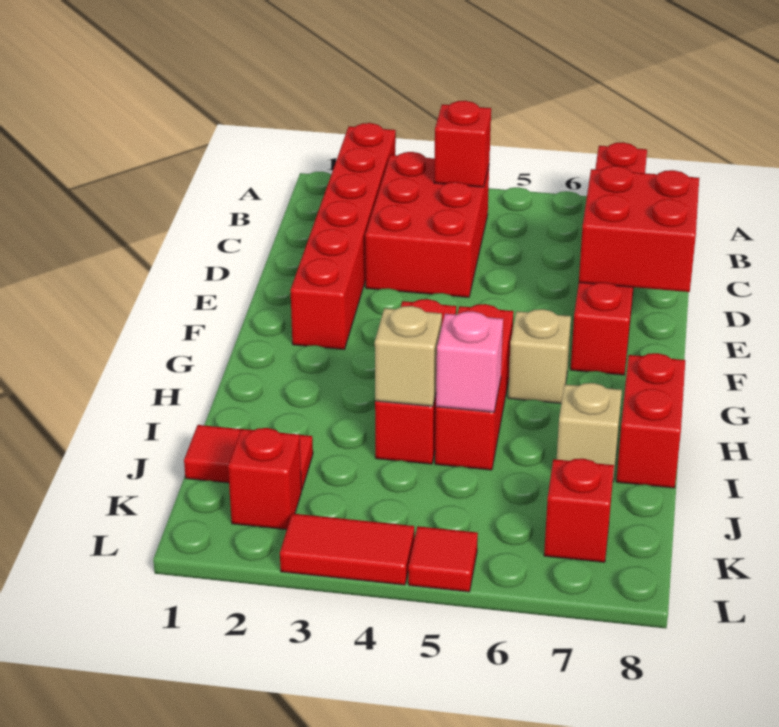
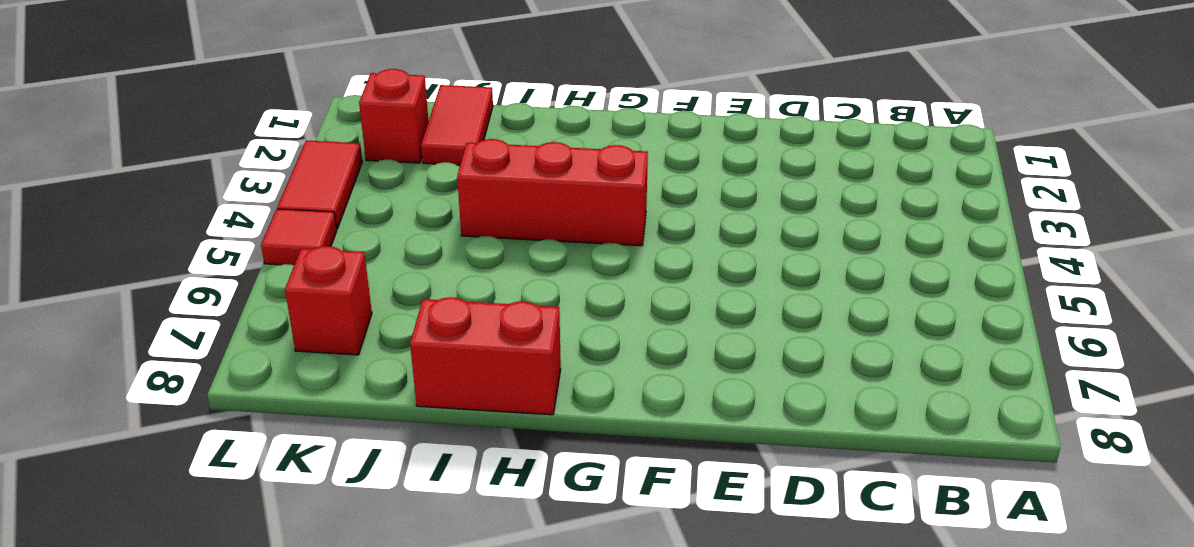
none -> red 1x6 brick [291,123,396,349]
none -> red 1x6 brick [571,142,647,375]
none -> red 2x3 brick [365,152,489,297]

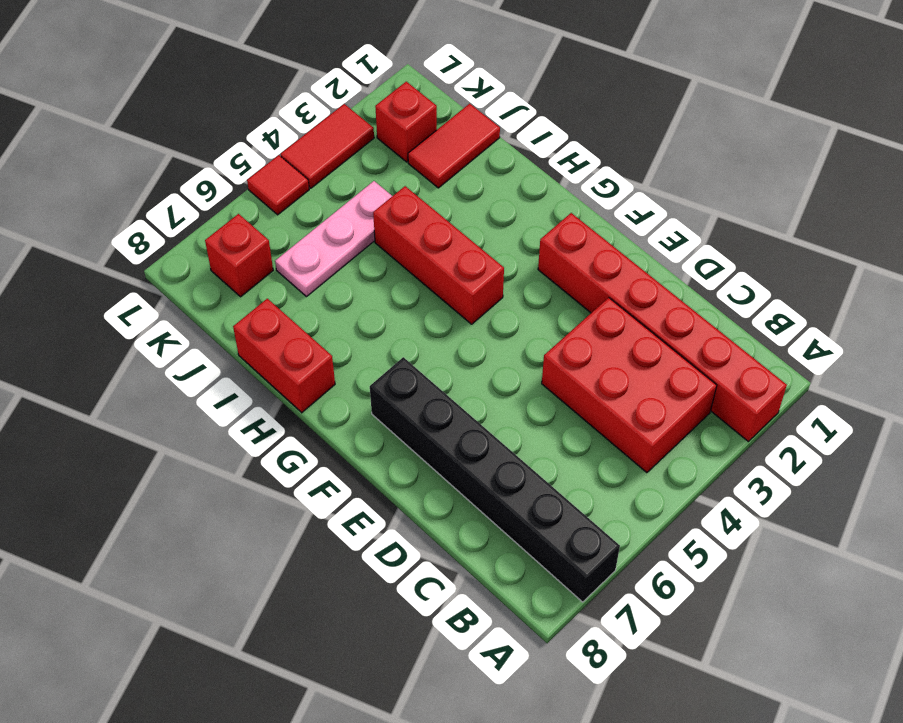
black 1x6 brick [370,357,620,602] -> red 1x6 brick [571,142,647,375]
pink 1x3 plate [275,181,392,297] -> none
none -> red 1x3 brick [435,304,514,470]
none -> tan 1x1 brick [508,309,571,403]
none -> tan 1x1 brick [556,383,622,481]

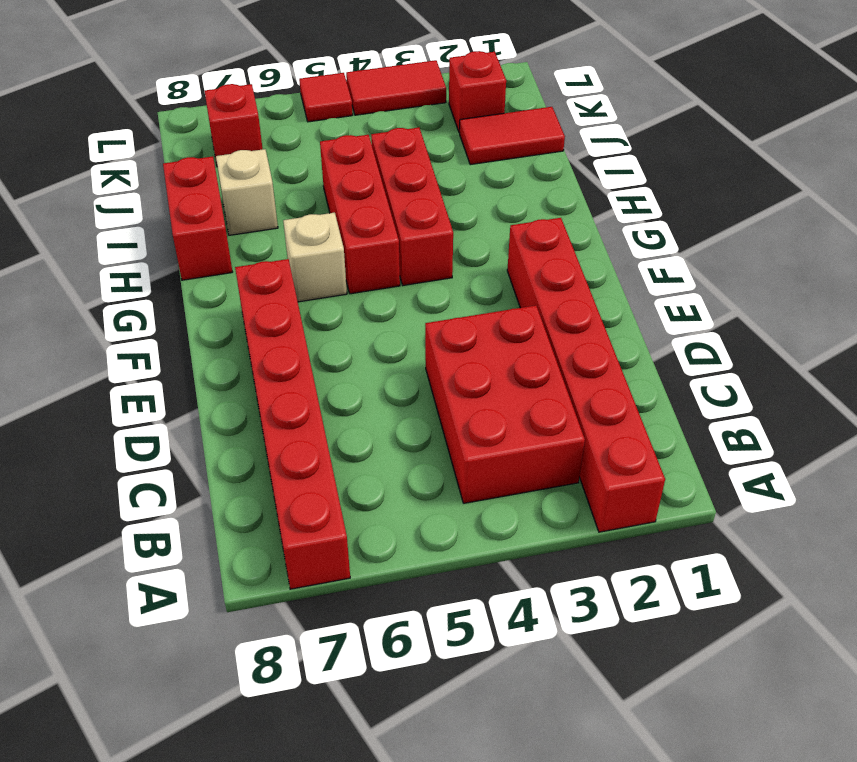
none -> red 1x1 brick [434,101,491,187]
none -> red 2x2 brick [579,166,699,292]
none -> tan 1x1 brick [375,306,442,406]

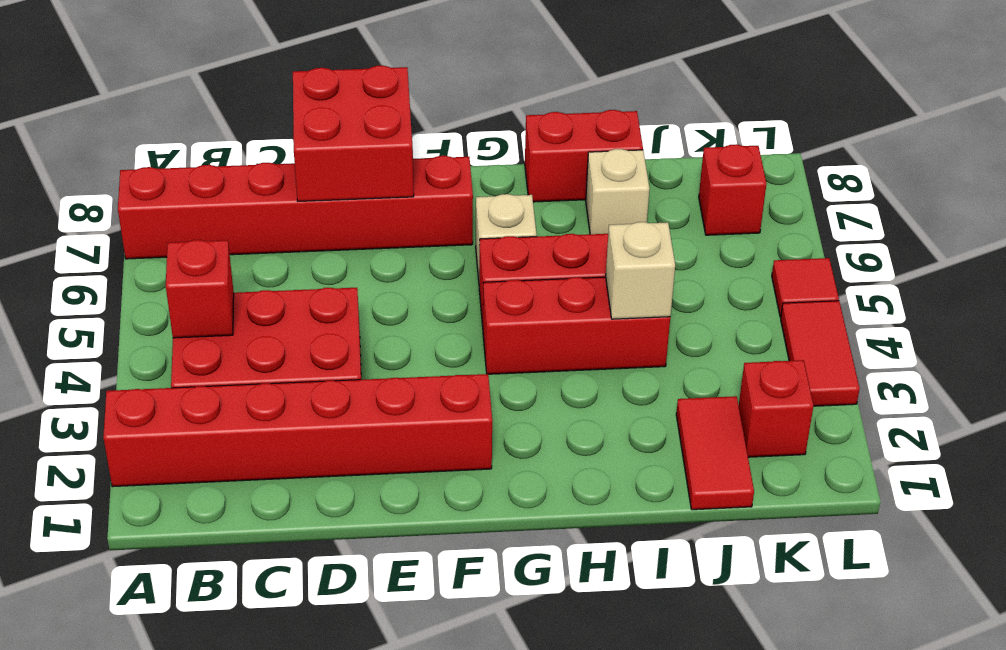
none -> pink 1x1 brick [436,311,503,412]

